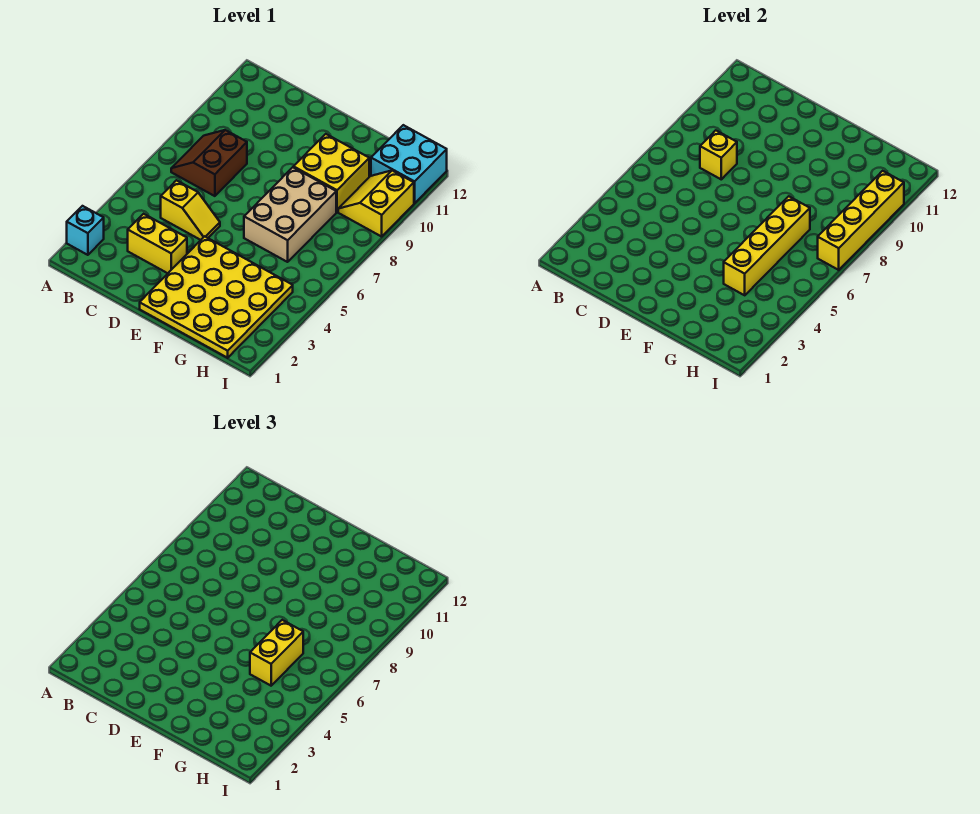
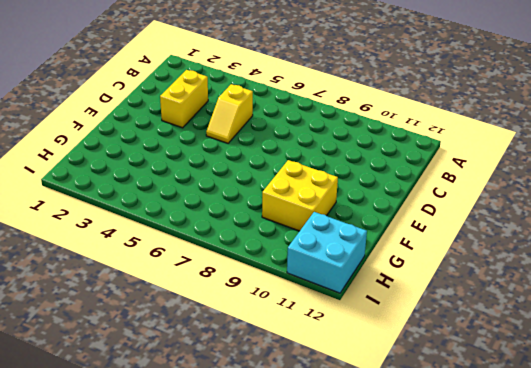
none -> cyan 1x1 brick [67,206,104,255]
none -> brown 2x2 slope [171,130,247,196]
none -> yellow 4x4 plate [140,236,293,358]

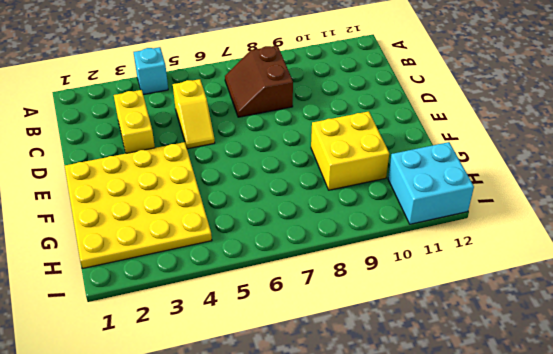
cyan 1x1 brick [134,47,168,95] -> cyan 1x1 brick moved to [67,206,104,255]
brown 2x2 slope [225,46,293,117] -> brown 2x2 slope turned to [171,130,247,196]
none -> tan 2x3 brick [244,167,336,262]
none -> yellow 2x2 slope [338,171,414,237]
none -> yellow 1x1 brick [700,130,737,179]

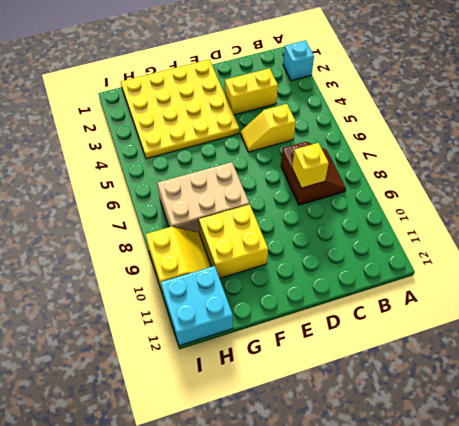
tan 2x3 brick [158,162,249,234] -> tan 2x3 brick turned to [244,167,336,262]
none -> yellow 1x4 brick [724,196,810,295]
none -> yellow 1x4 brick [818,171,904,270]
none -> yellow 1x2 brick [250,620,303,686]

